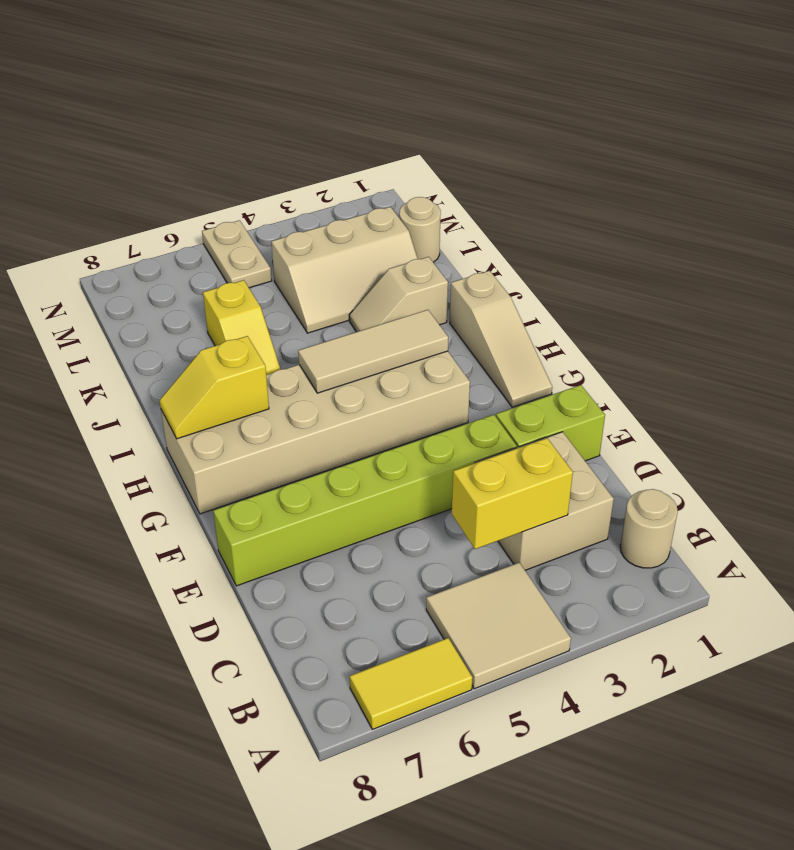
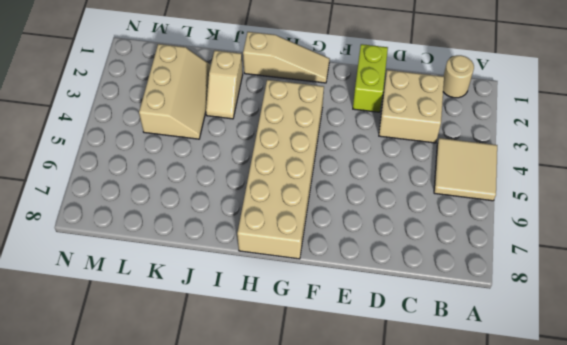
none -> yellow 1x2 tile [350,638,472,729]
none -> lime 1x6 brick [213,415,517,586]
none -> yellow 1x2 slope [203,280,280,375]

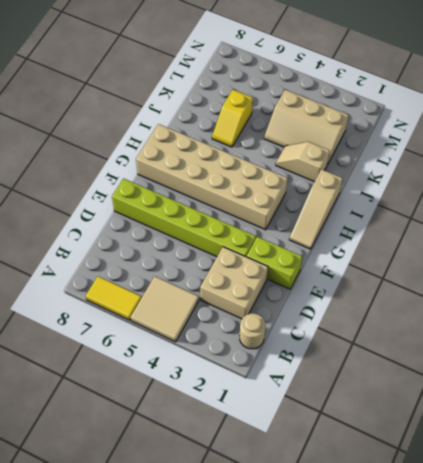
none -> tan 1x1 round brick [399,197,441,262]
none -> tan 1x2 plate [202,220,272,288]
none -> yellow 1x2 brick [452,438,573,549]

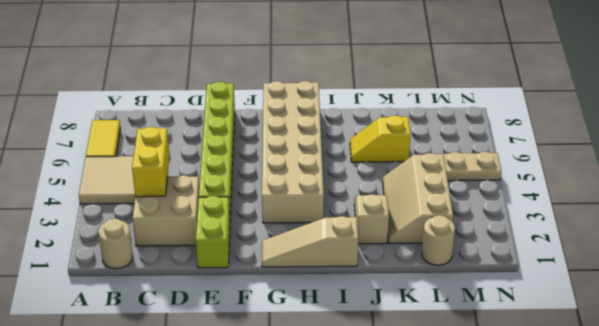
none -> tan 1x3 tile [298,310,448,393]
none -> yellow 1x2 slope [159,336,269,439]

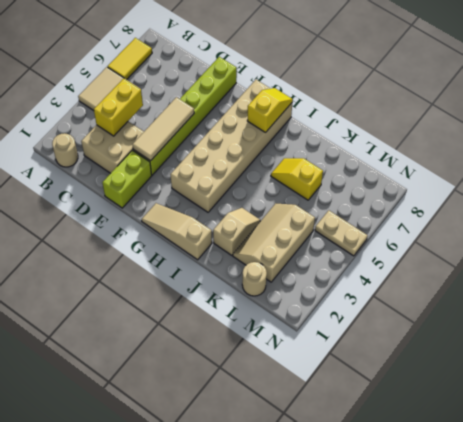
tan 1x3 tile [132,97,194,161] -> tan 1x3 tile moved to [298,310,448,393]

